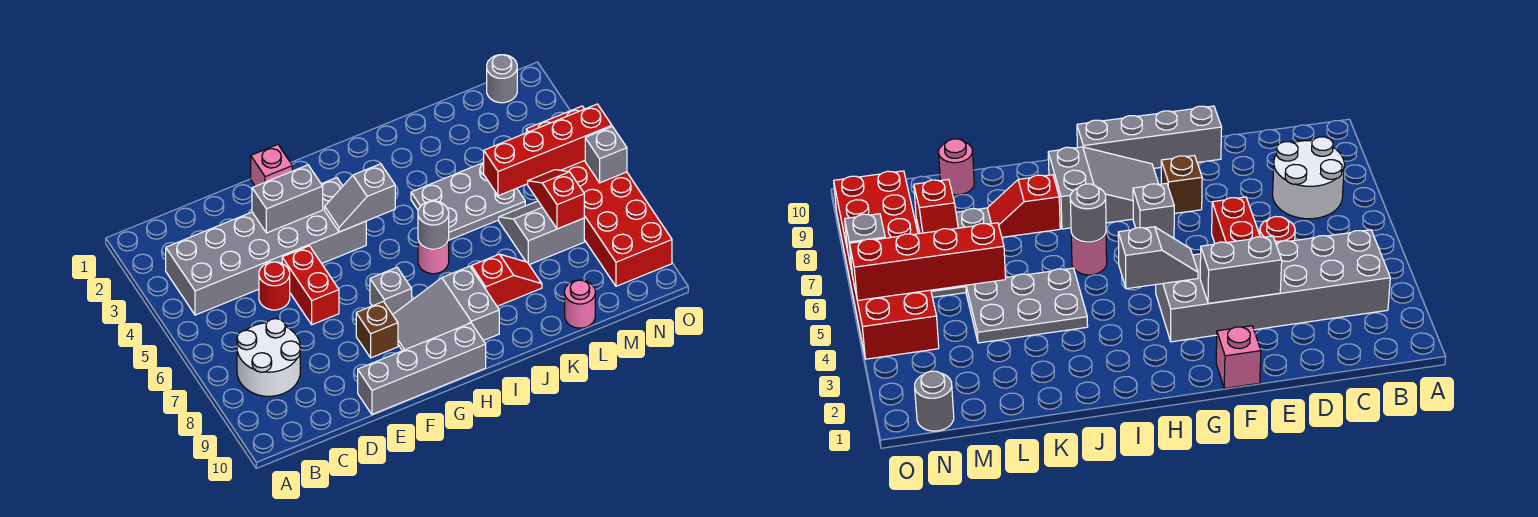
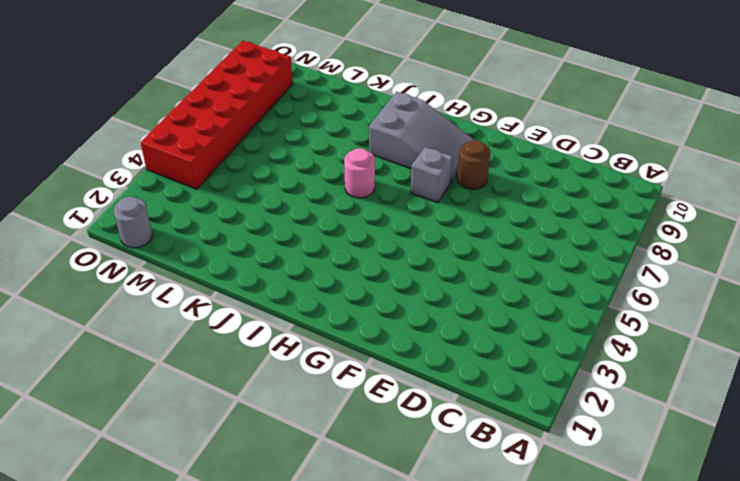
brown 1x1 round brick [457,140,490,189] -> brown 1x1 brick [356,302,398,358]
none -> grey 2x6 brick [166,178,366,315]
none -> white 2x2 round brick [237,319,300,396]
none -> red 1x1 round brick [259,262,290,310]

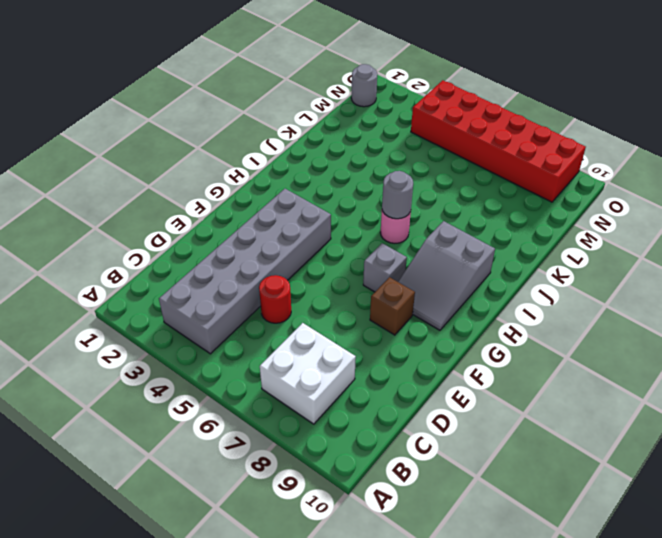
white 2x2 brick [260,323,356,424] -> white 2x2 round brick [237,319,300,396]
none -> red 1x2 brick [282,246,339,325]
none -> grey 1x4 brick [358,323,486,414]
none -> pink 1x1 brick [251,144,292,186]

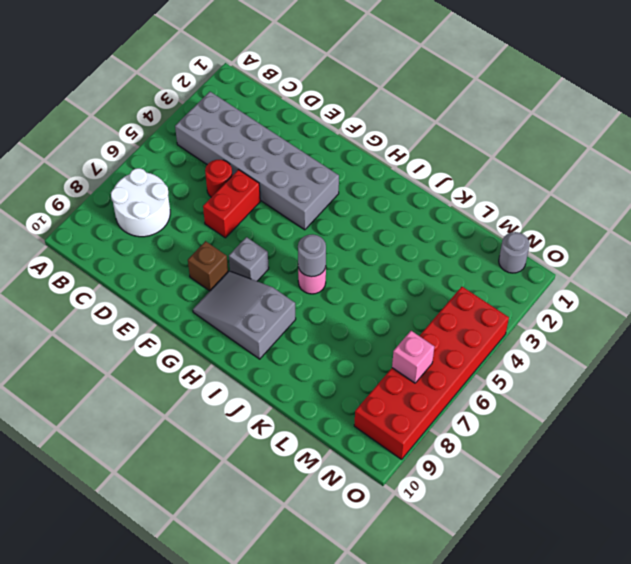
pink 1x1 brick [392,331,434,383] -> pink 1x1 brick moved to [251,144,292,186]
none -> grey 1x4 brick [358,323,486,414]
none -> grey 2x3 plate [411,163,525,240]
none -> red 1x2 slope [471,254,542,306]

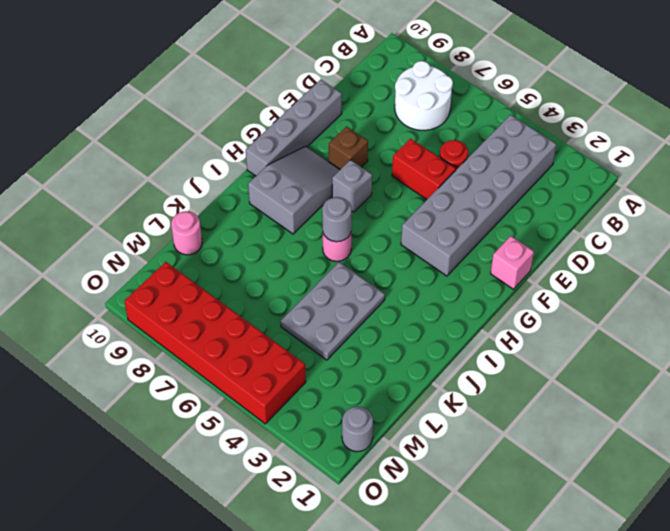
none -> red 1x2 slope [471,254,542,306]
none -> grey 2x2 slope [499,201,584,265]
none -> grey 1x2 brick [252,165,323,233]

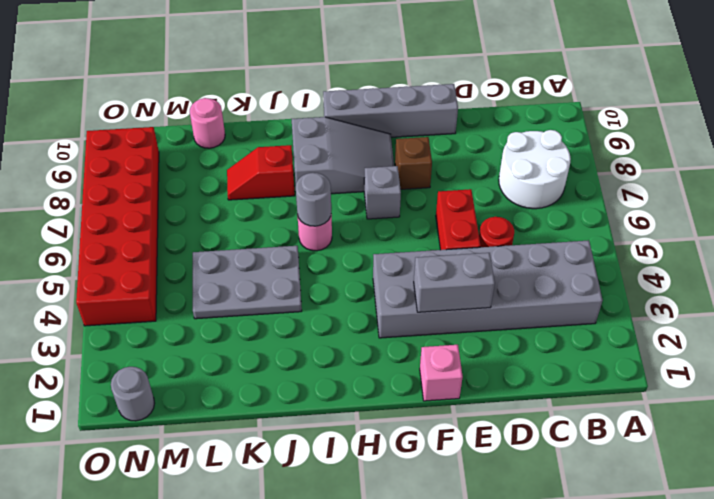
none -> grey 2x2 slope [499,201,584,265]
none -> grey 1x2 slope [325,164,395,232]
none -> red 1x4 brick [484,104,612,196]

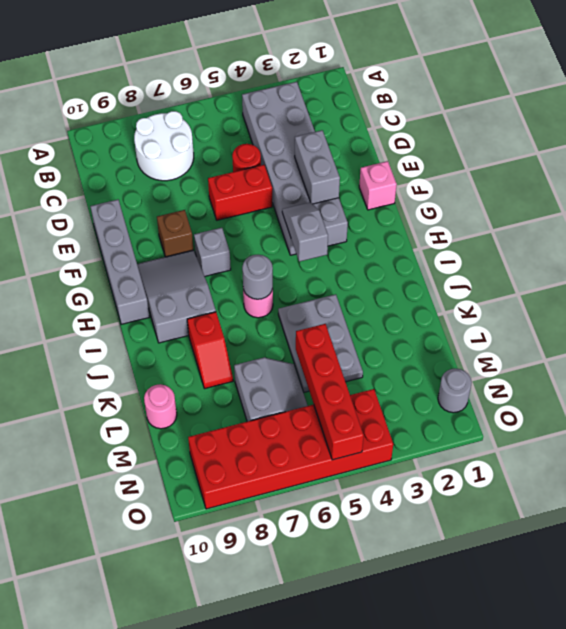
none -> red 1x2 slope [528,170,584,229]
none -> grey 1x1 brick [585,127,627,183]

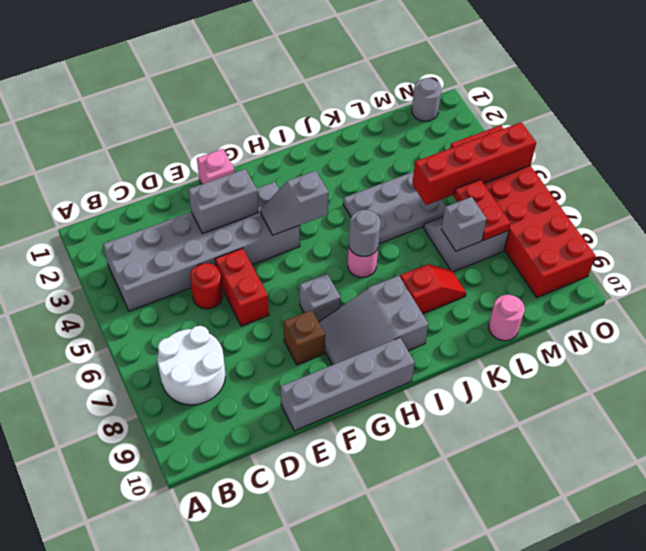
grey 1x1 brick [441,197,487,251] -> grey 1x1 brick moved to [585,127,627,183]
red 1x2 plate [454,179,511,240] -> red 1x2 slope [528,170,584,229]

